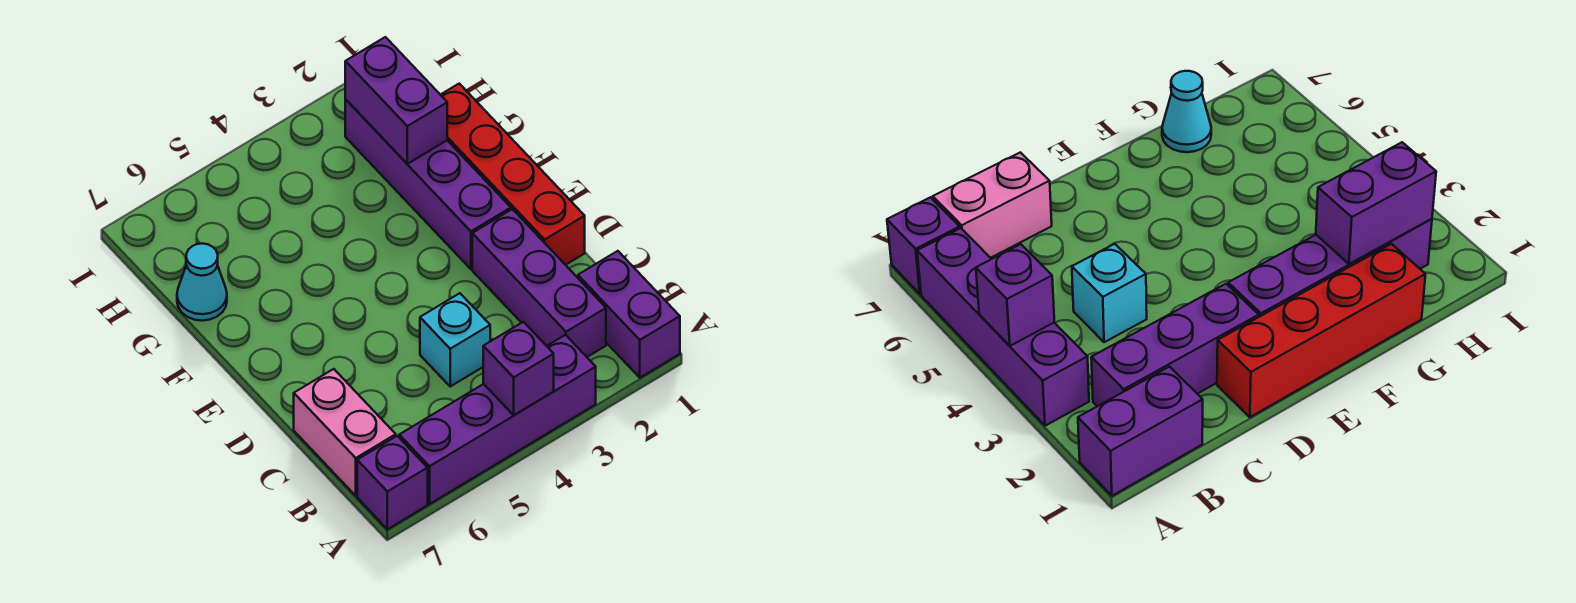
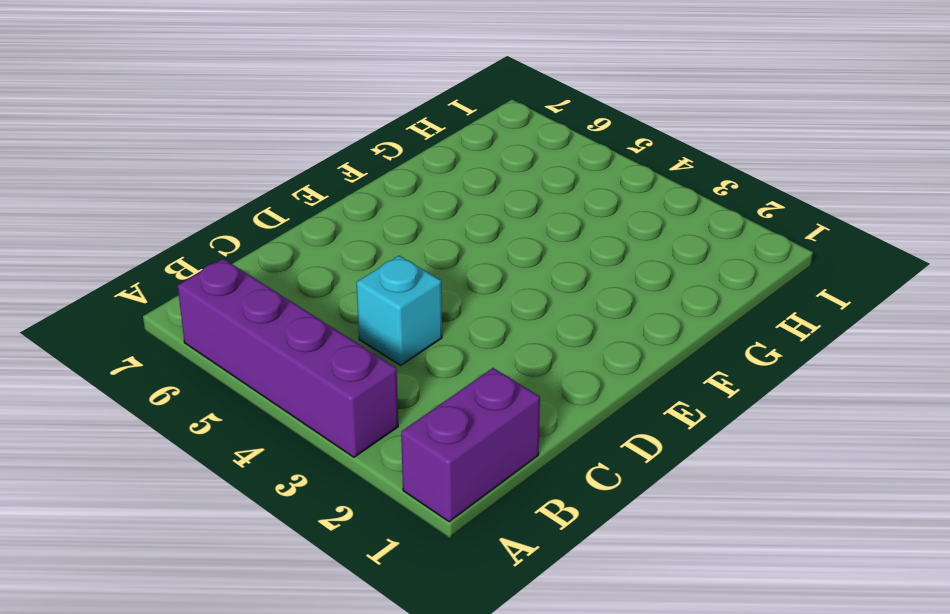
none -> purple 1x1 brick [357,436,428,529]
none -> purple 1x3 brick [472,209,606,357]

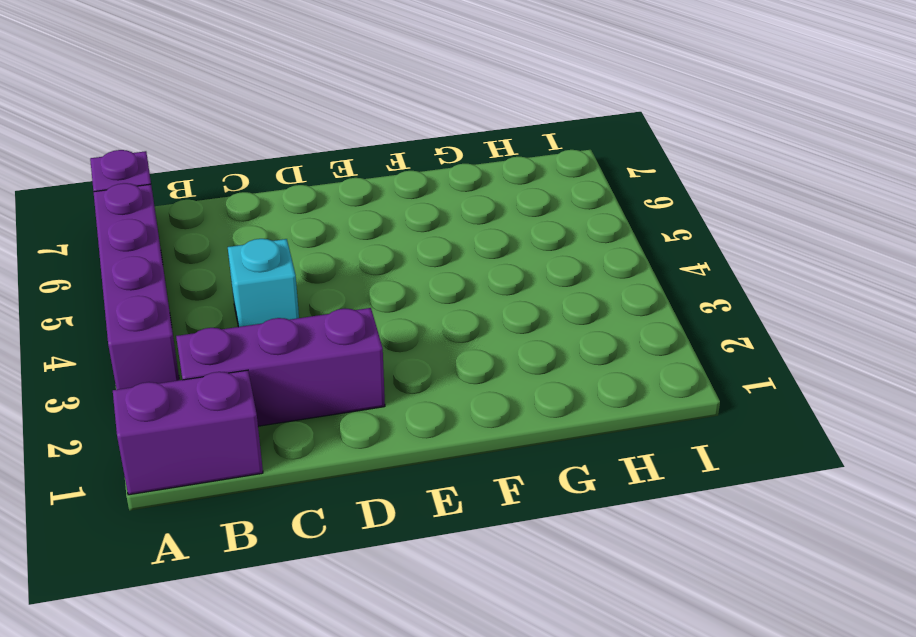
none -> pink 1x2 brick [294,369,396,496]
none -> red 1x4 brick [441,84,585,265]

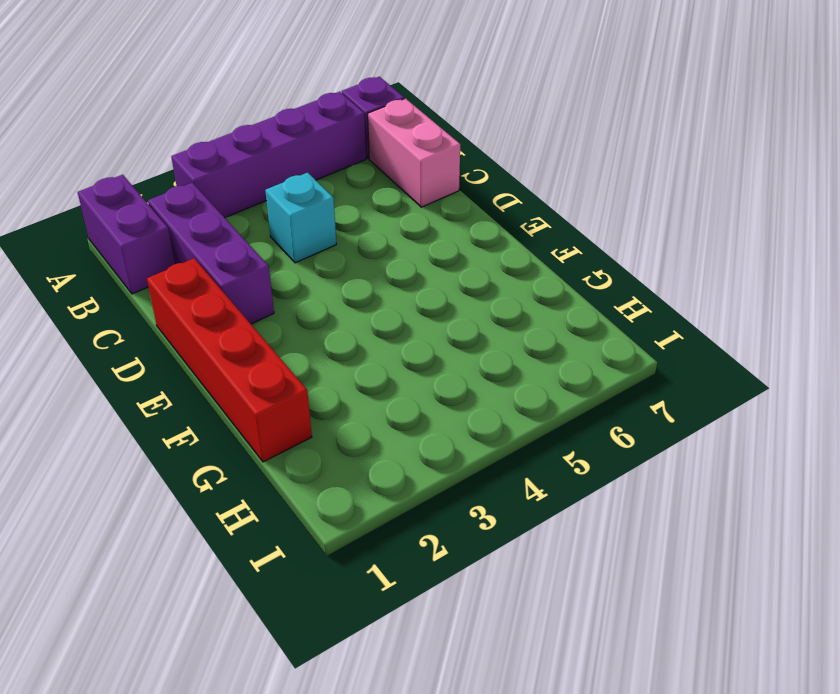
none -> purple 1x4 brick [345,99,511,269]
none -> cyan 1x1 cone [177,244,227,321]

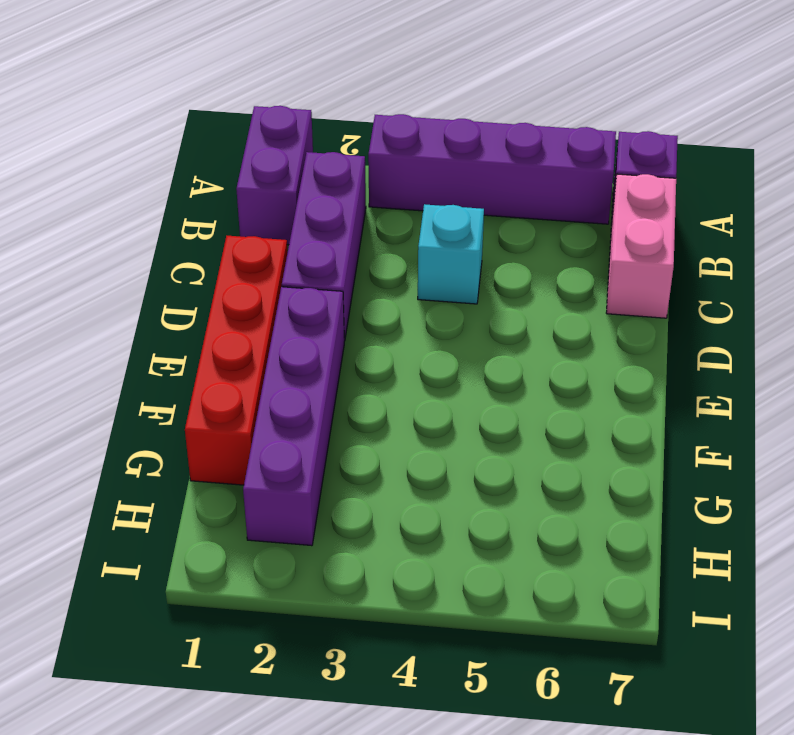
none -> cyan 1x1 cone [177,244,227,321]
none -> purple 1x1 brick [483,322,554,415]

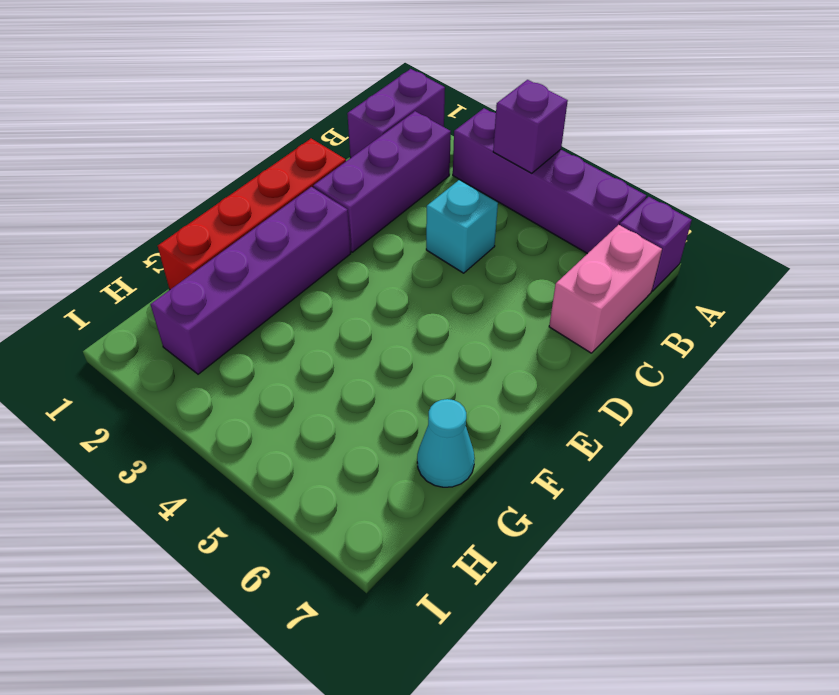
none -> purple 1x2 brick [345,37,447,164]

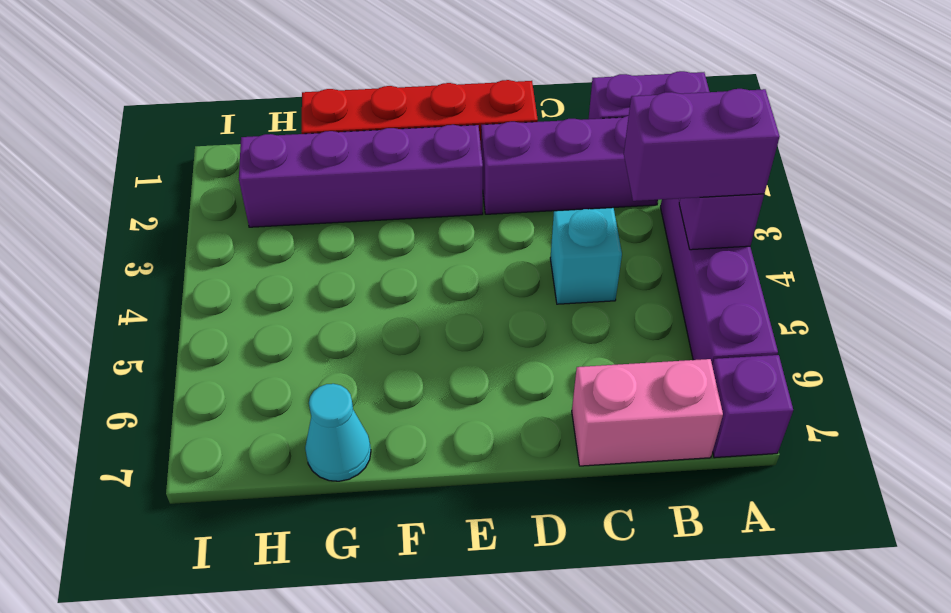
purple 1x2 brick [624,89,780,201] -> purple 1x2 brick moved to [345,37,447,164]

